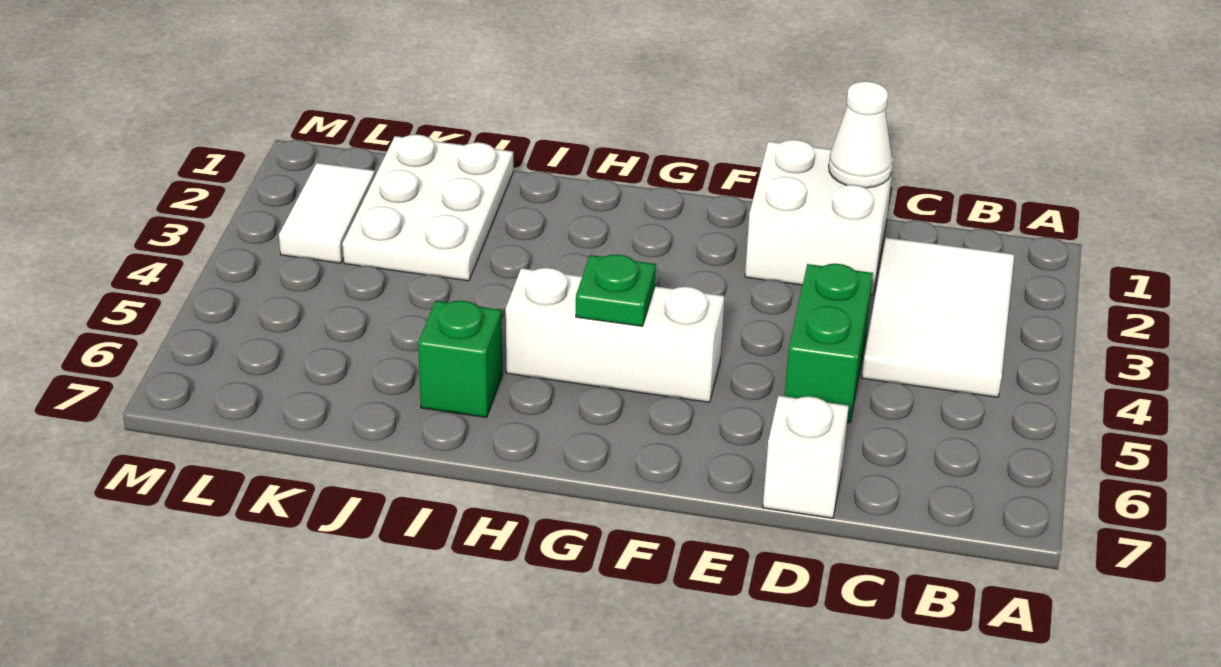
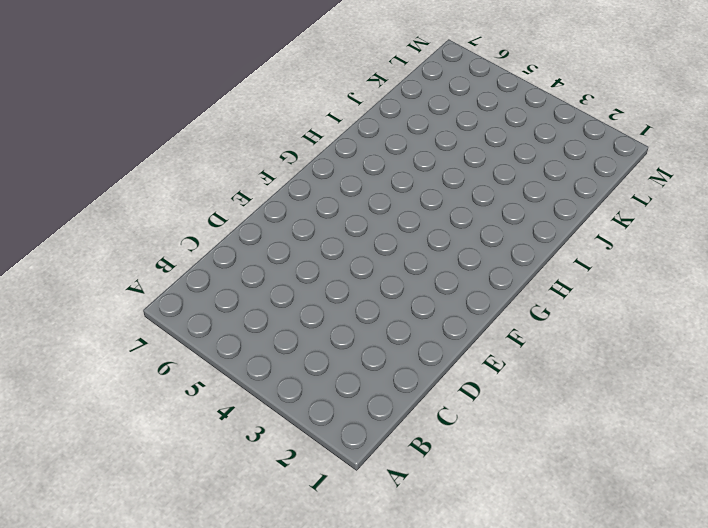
none -> white 2x3 tile [862,238,1014,397]
none -> white 2x2 brick [745,140,894,294]

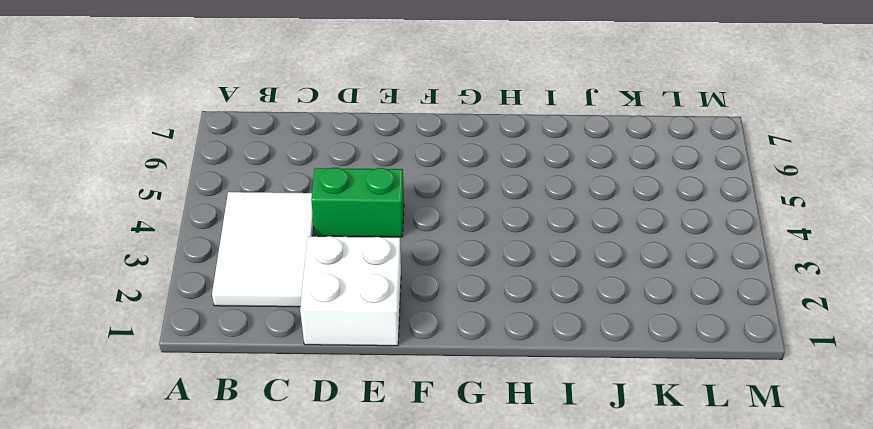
green 1x2 brick [311,168,404,237] -> green 1x2 brick turned to [785,264,873,422]
none -> white 1x1 brick [763,396,849,518]
none -> white 1x3 brick [506,268,724,402]

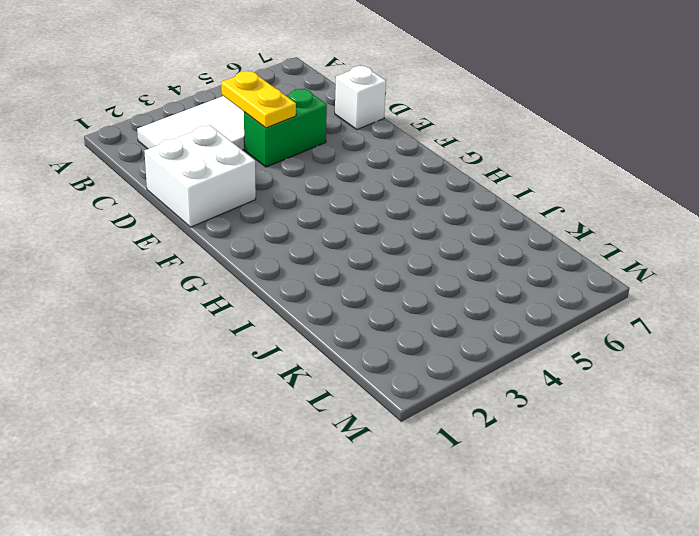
yellow 1x2 plate [221,71,296,128] -> none
none -> white 1x3 brick [506,268,724,402]
none -> green 1x1 brick [418,301,502,417]

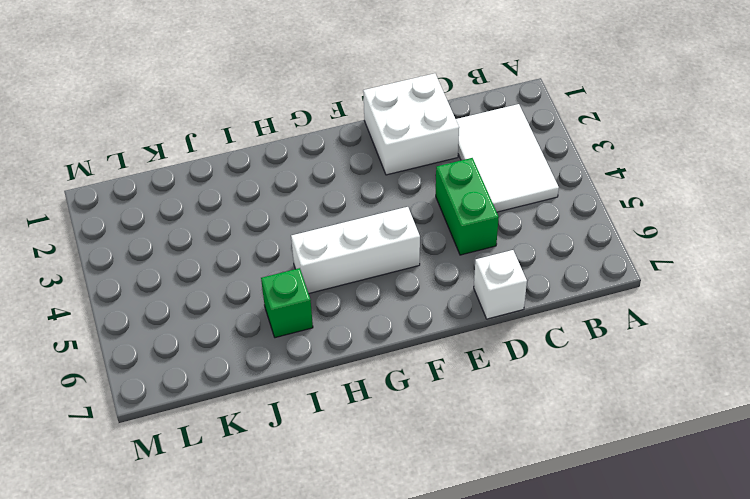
none -> white 2x3 plate [343,135,513,281]
none -> white 1x2 tile [279,163,375,263]

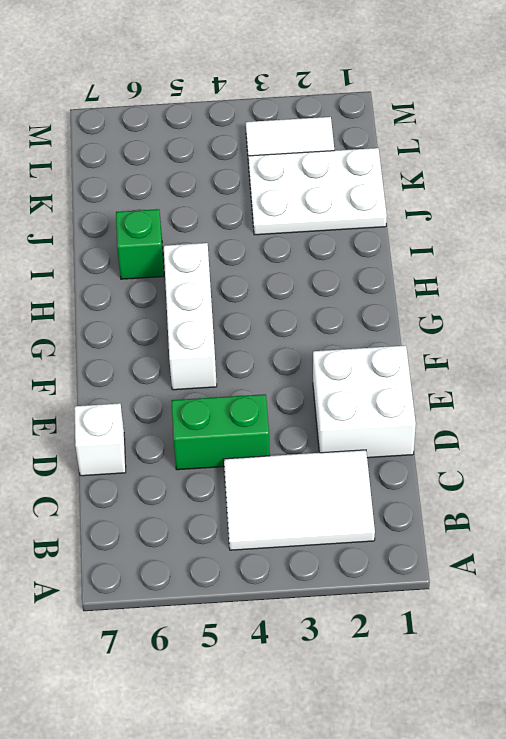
none -> white 1x1 cone [829,81,892,188]
none -> green 1x1 plate [576,254,656,326]

